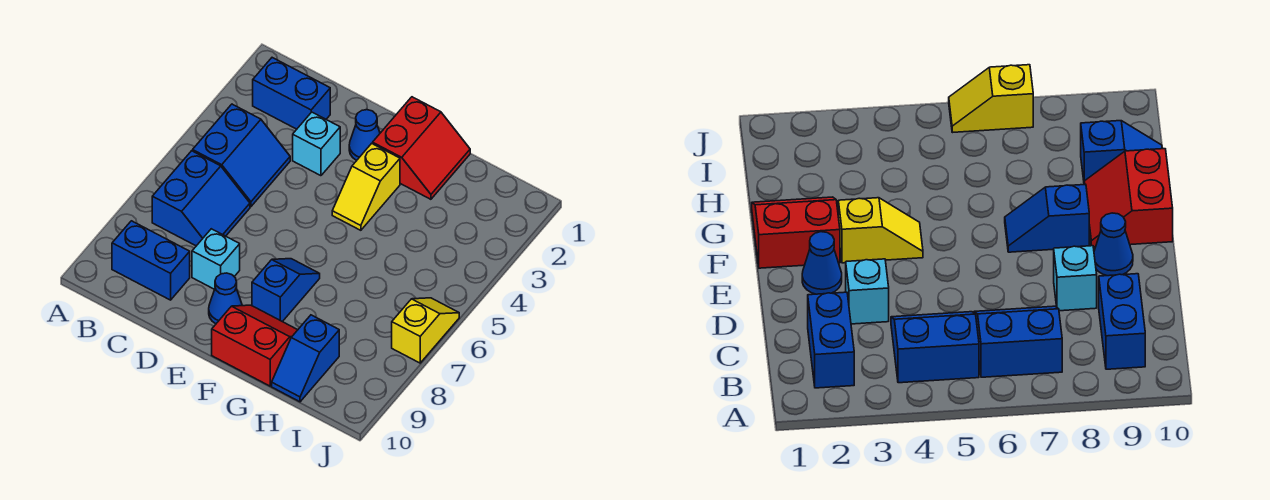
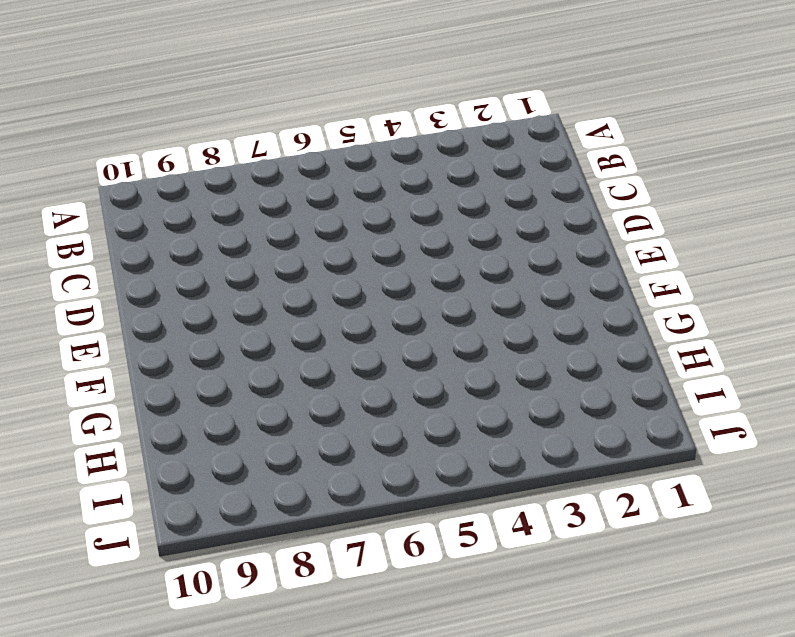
none -> blue 1x2 brick [253,58,330,129]
none -> blue 2x2 slope [193,104,290,207]
none -> blue 2x2 slope [152,151,250,246]

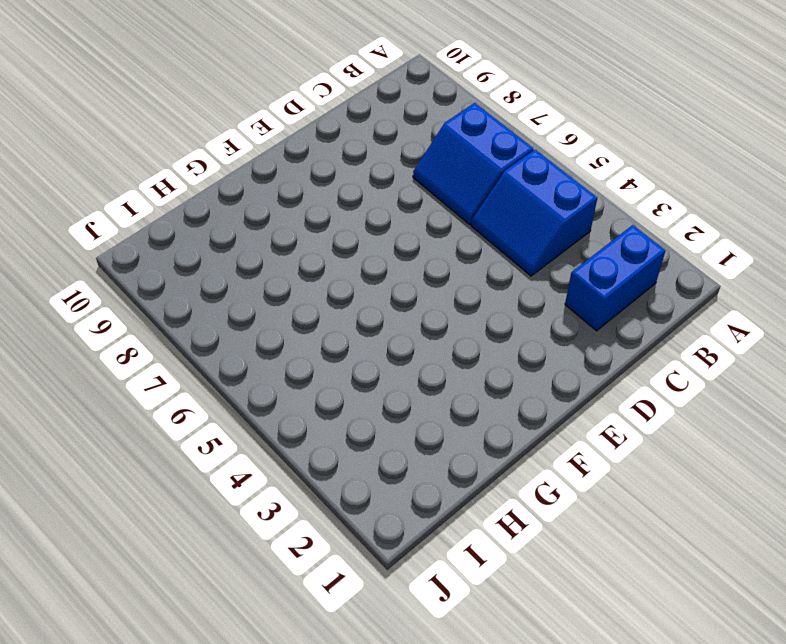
none -> blue 1x2 brick [112,221,190,300]
none -> cyan 1x1 brick [293,112,340,176]
none -> cyan 1x1 brick [192,229,240,289]

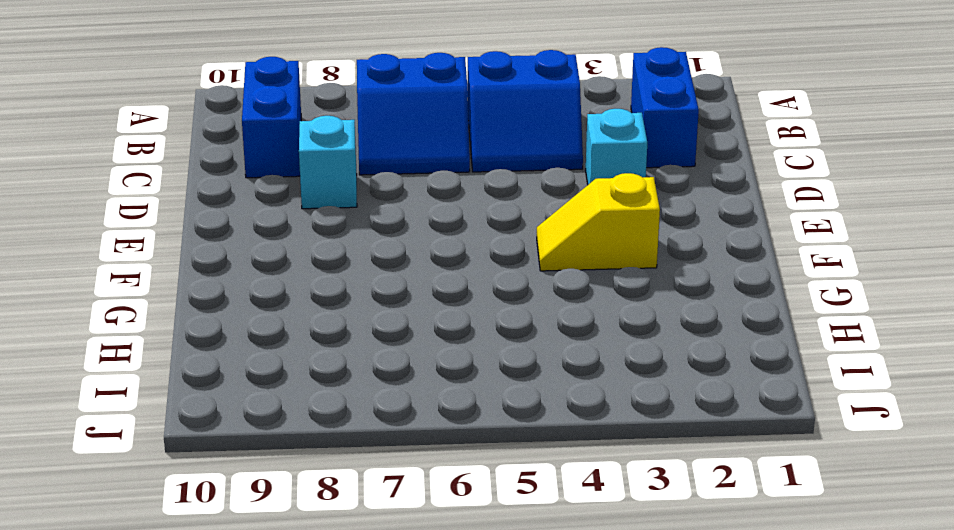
none -> blue 1x1 cone [349,110,380,161]
none -> blue 1x1 cone [209,273,242,324]
none -> red 2x2 slope [373,97,470,199]

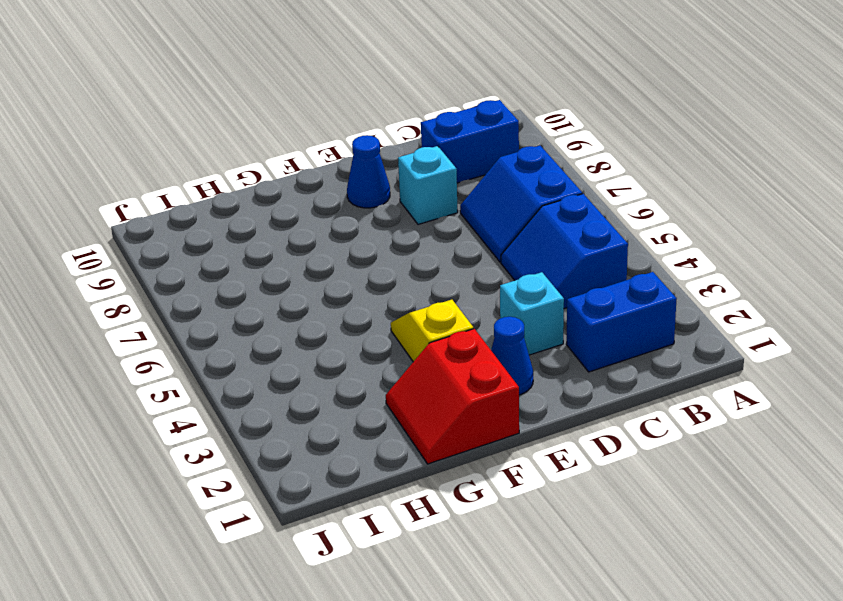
none -> blue 1x2 slope [252,259,320,322]
none -> red 2x2 slope [212,305,297,386]
none -> blue 1x2 slope [272,315,339,402]

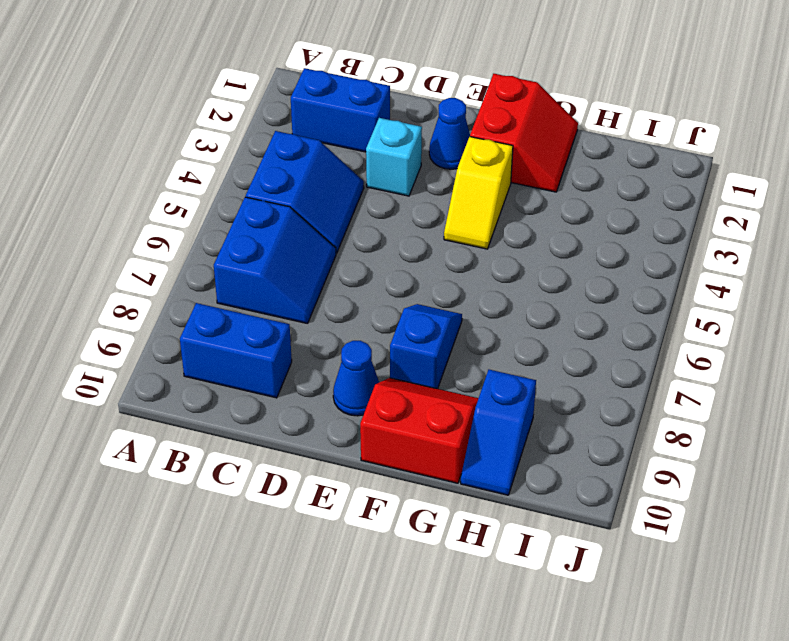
none -> cyan 1x1 brick [192,229,240,289]
none -> yellow 1x2 slope [392,298,459,363]

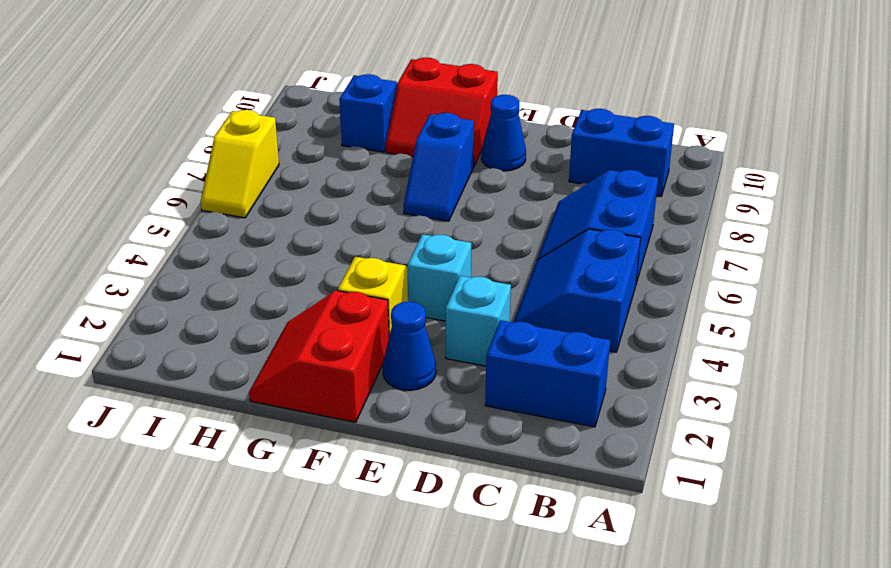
cyan 1x1 brick [407,234,471,321] -> cyan 1x1 brick moved to [192,229,240,289]

